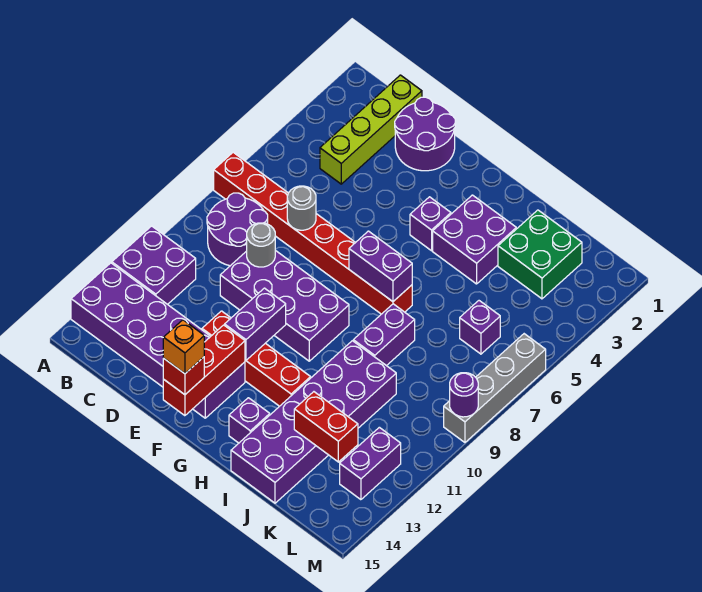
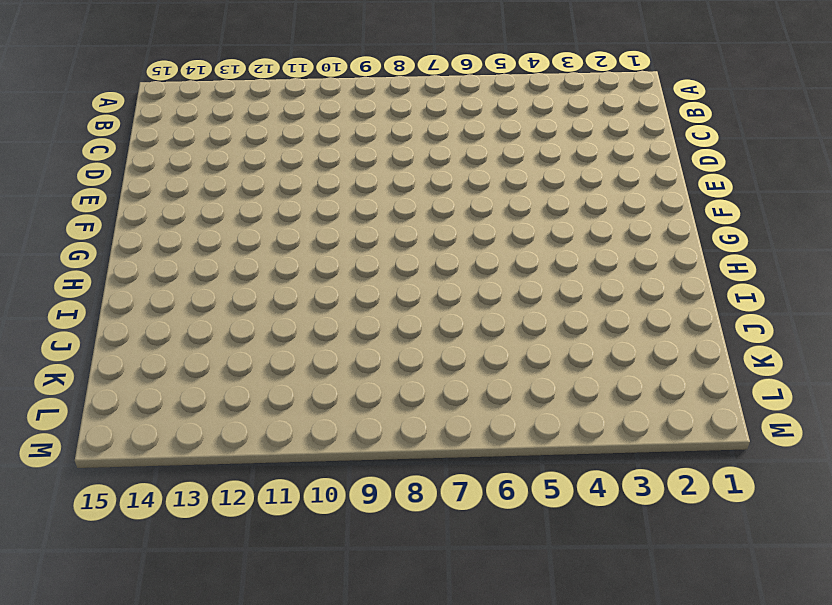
none -> red 1x8 brick [214,152,412,314]
none -> purple 2x2 brick [112,226,196,304]
none -> purple 2x6 brick [71,263,245,418]

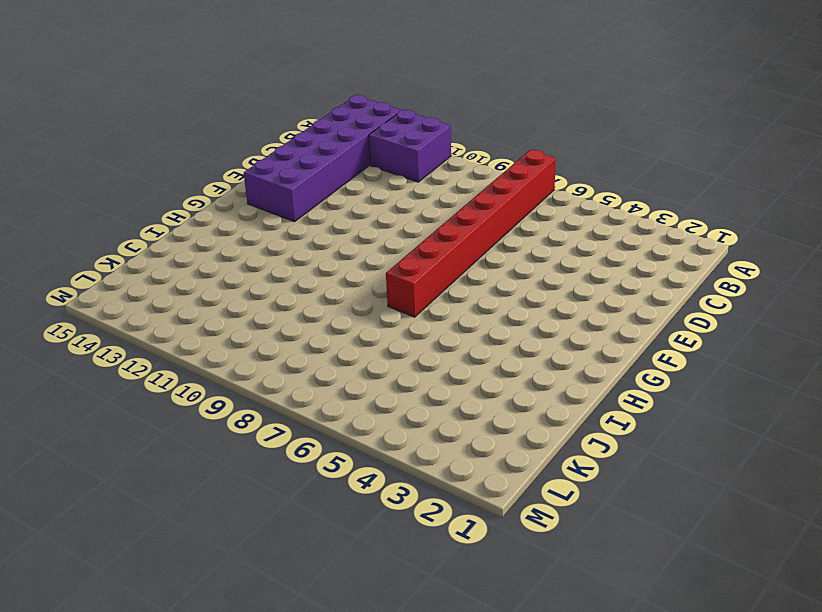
none -> purple 2x2 round brick [207,193,268,266]
none -> lime 1x4 brick [320,75,422,184]
none -> purple 2x2 round brick [395,97,455,171]

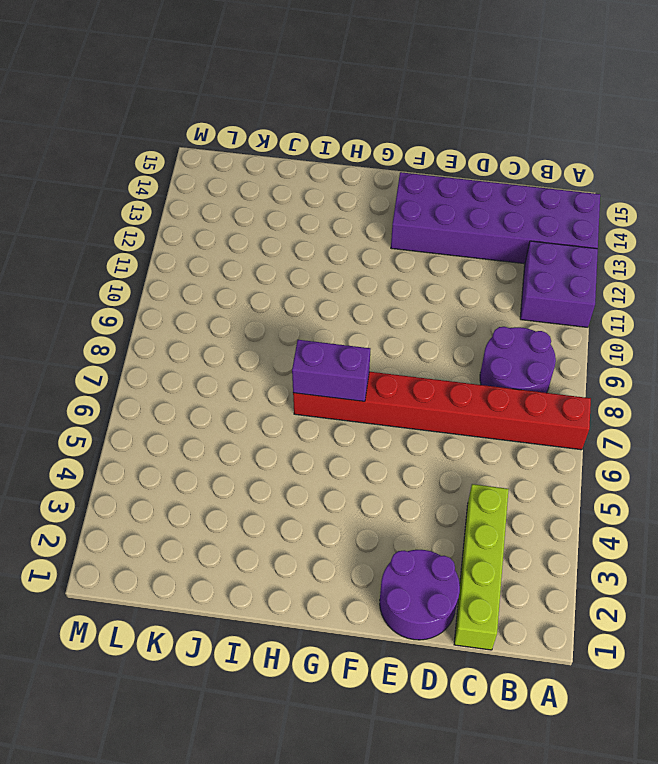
none -> purple 2x4 brick [220,250,349,361]
none -> red 1x4 brick [202,311,311,406]
none -> purple 1x1 brick [410,197,451,251]

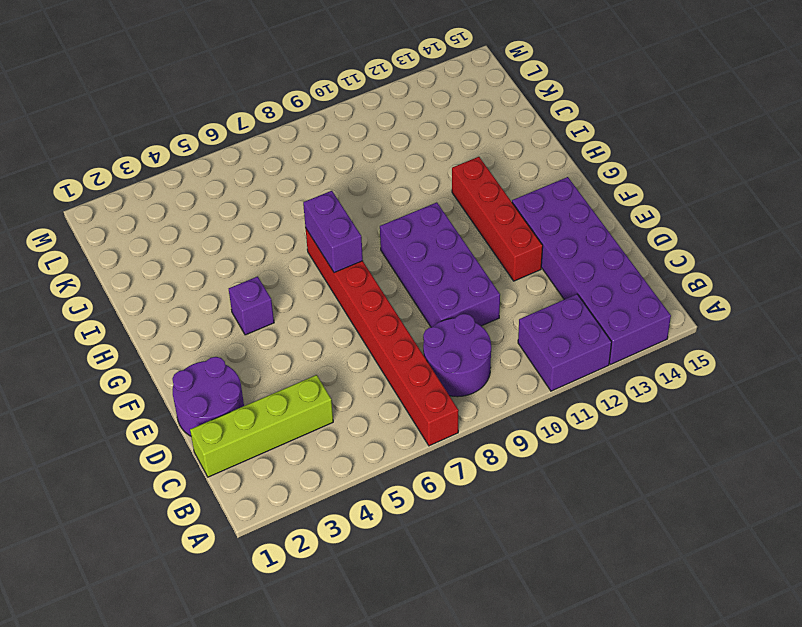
none -> purple 2x2 brick [433,195,516,284]
none -> purple 1x1 brick [229,398,270,443]
none -> purple 1x2 brick [353,304,415,366]

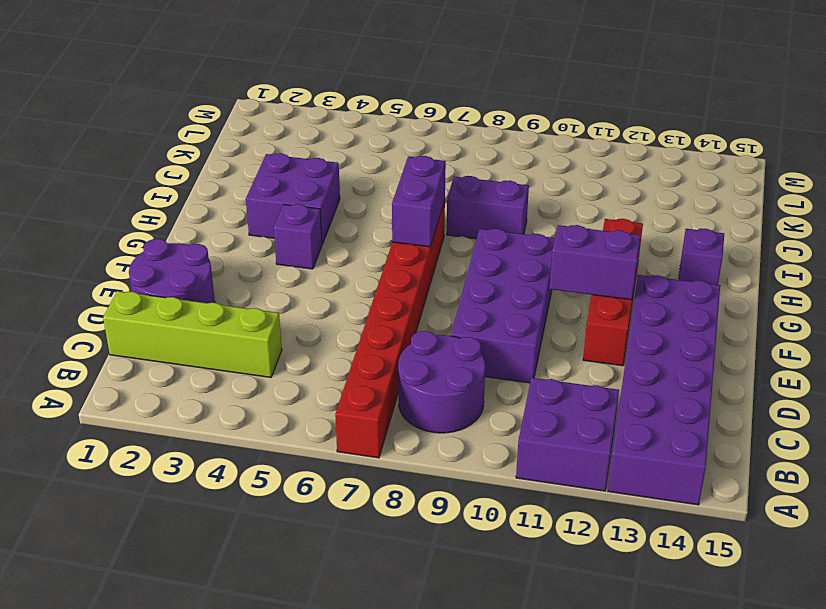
none -> purple 2x6 brick [231,341,396,503]
none -> green 2x2 brick [498,210,582,299]
none -> purple 1x1 brick [460,301,500,354]

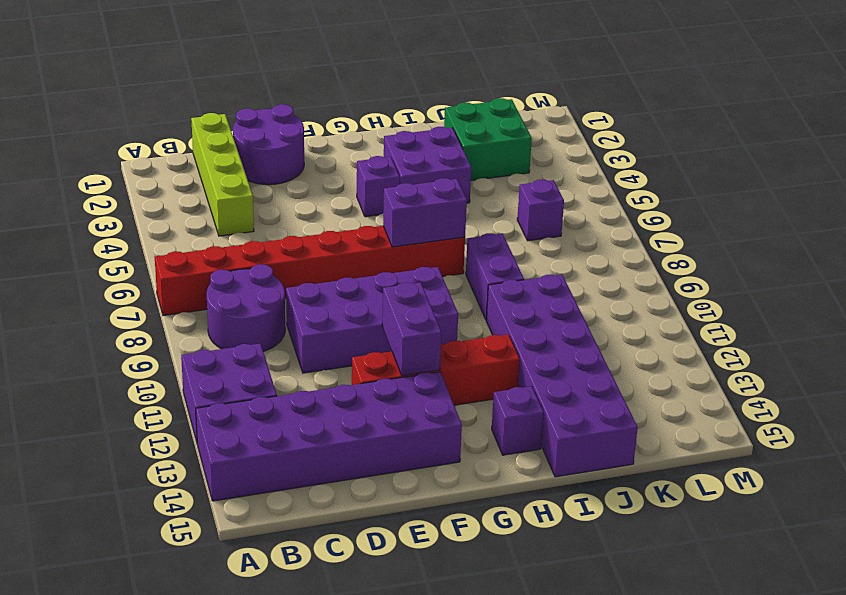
none -> purple 1x2 brick [340,427,401,500]
none -> grey 1x4 brick [444,334,546,442]
none -> grey 1x1 round brick [287,186,316,230]

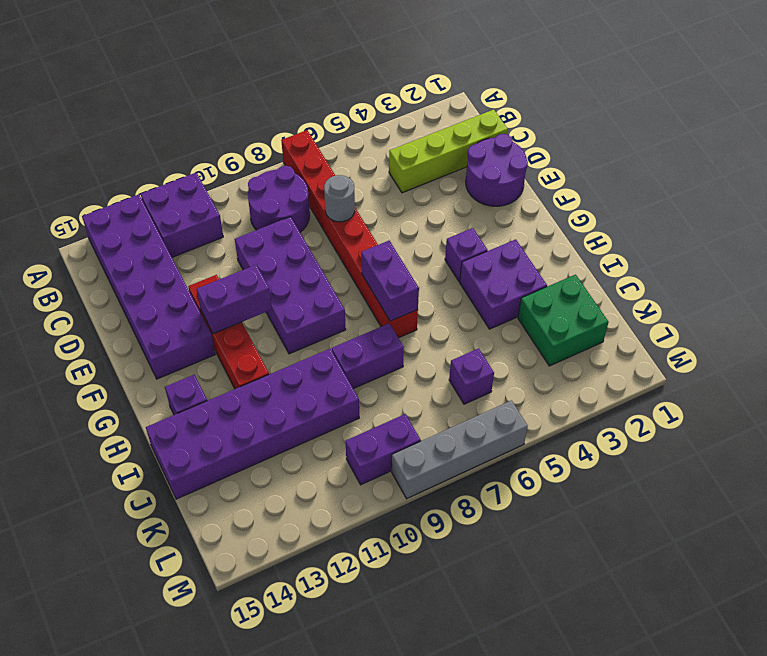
purple 1x2 brick [346,414,421,485] -> purple 1x2 brick moved to [340,427,401,500]
none -> grey 1x1 round brick [247,223,275,267]
none -> red 1x3 brick [163,325,245,416]
none -> red 1x2 brick [294,392,358,462]

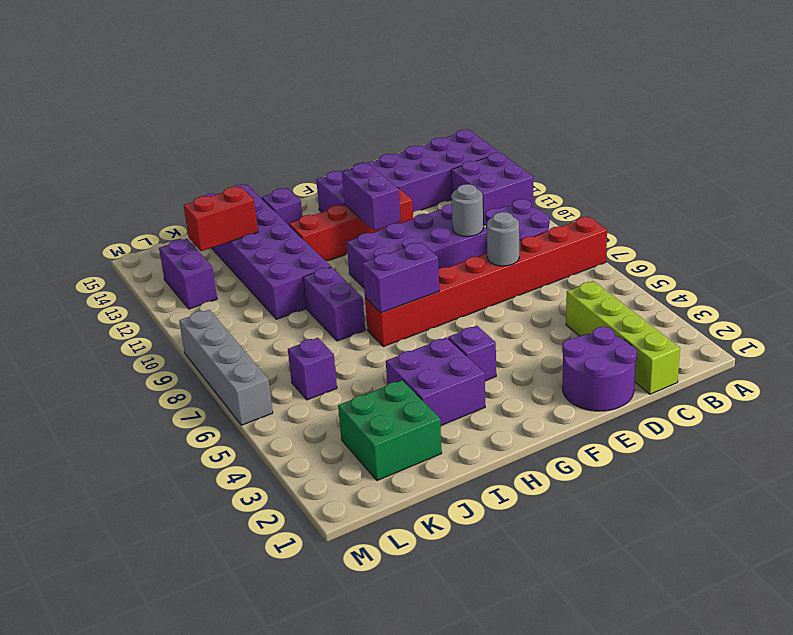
none -> red 1x3 brick [163,325,245,416]
none -> purple 1x1 round brick [450,373,478,417]
none -> red 1x1 brick [163,357,204,395]

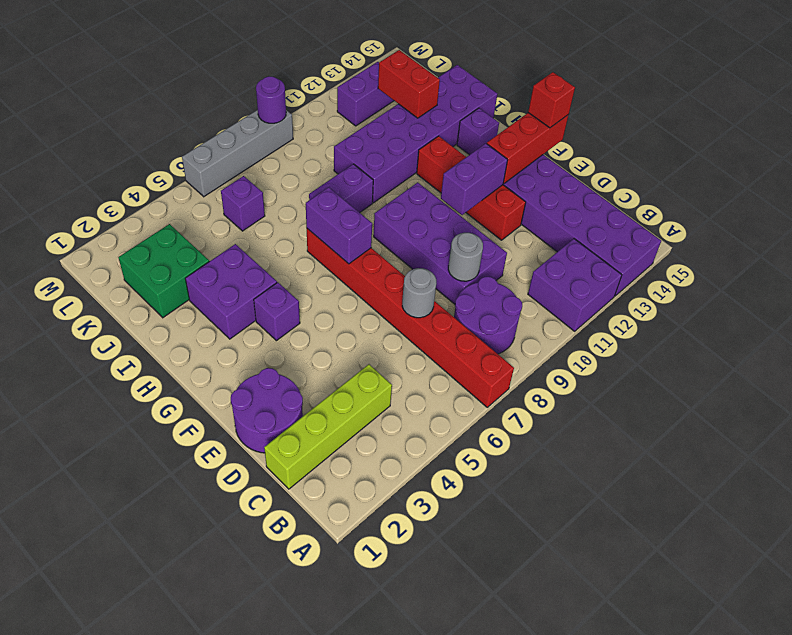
none -> orange 1x1 brick [163,320,204,374]

